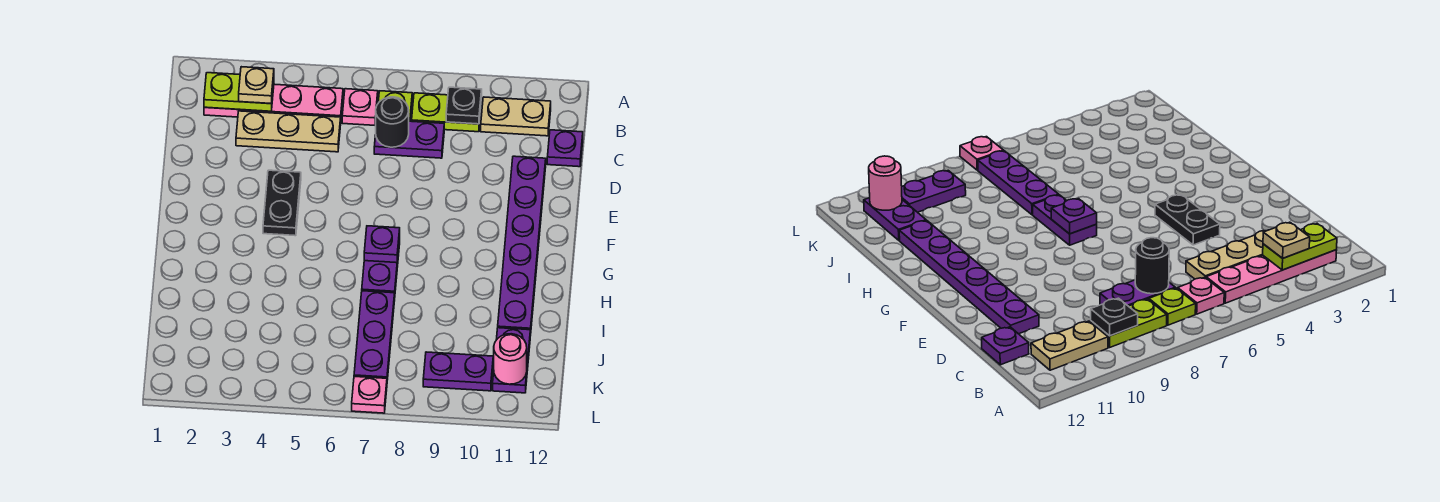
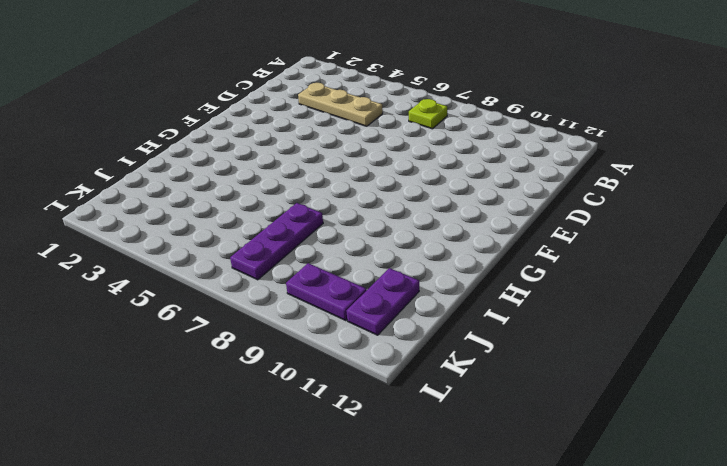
none -> pink 1x4 plate [204,84,343,117]
none -> pink 1x1 plate [342,89,378,125]
none -> lime 1x2 plate [412,93,482,132]

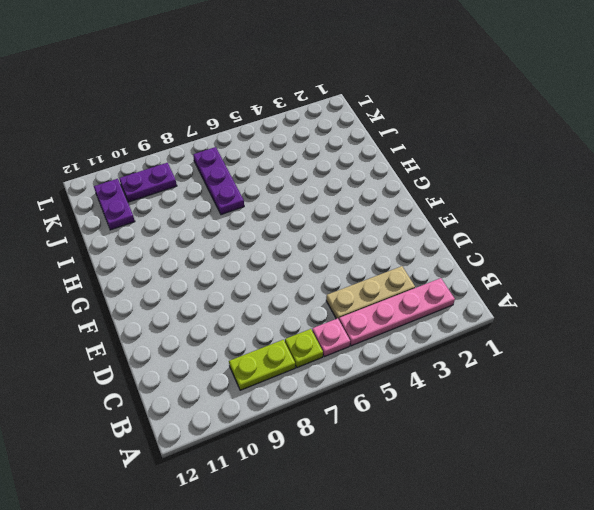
none -> tan 1x2 plate [481,97,551,136]
none -> purple 1x2 plate [374,121,444,158]
none -> purple 1x1 plate [547,130,583,167]

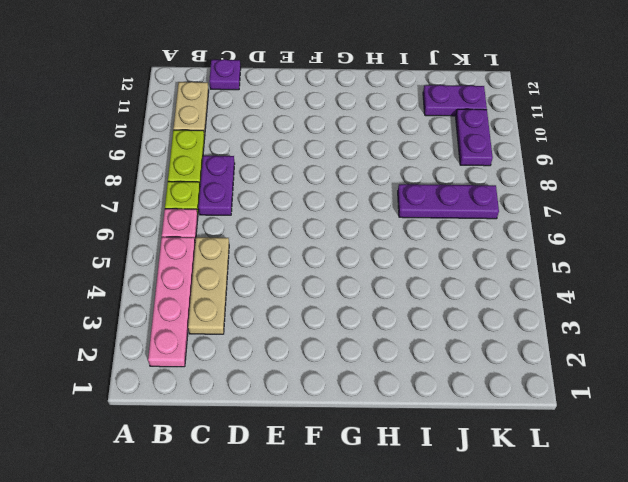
none -> purple 1x6 plate [498,156,546,336]
none -> black 1x2 plate [263,170,301,236]
none -> purple 1x2 plate [362,238,400,293]

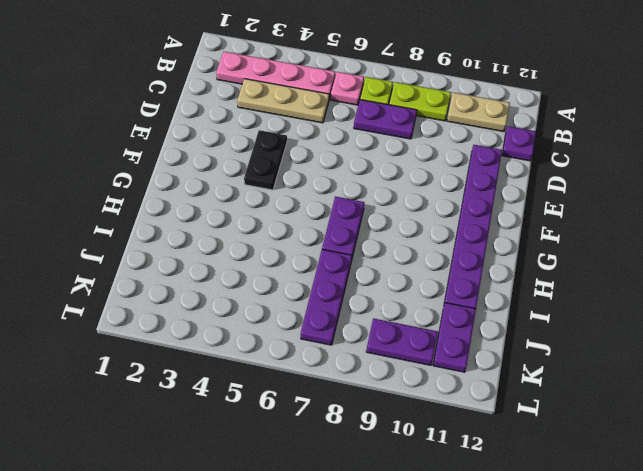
none -> pink 1x1 plate [352,377,387,413]
none -> lime 1x2 plate [204,73,274,111]
none -> black 1x1 plate [446,87,482,124]

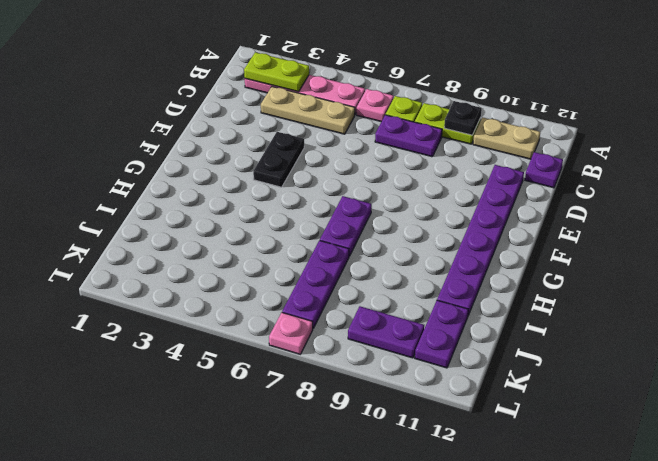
none -> black 1x1 round brick [375,97,409,147]
none -> purple 1x1 plate [364,226,400,263]
none -> pink 1x1 round brick [494,334,527,384]

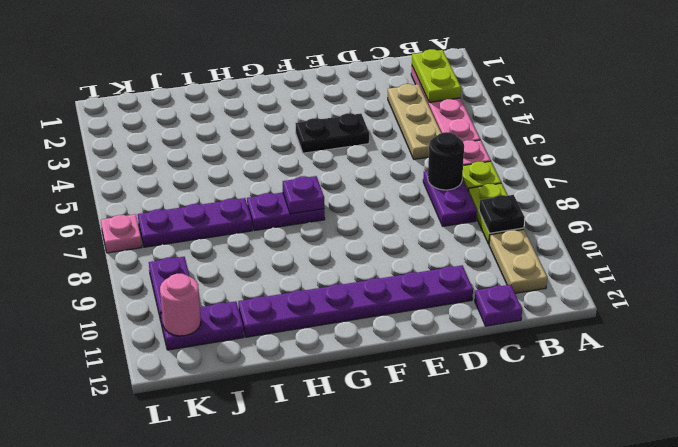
none -> tan 1x1 plate [239,67,274,104]

